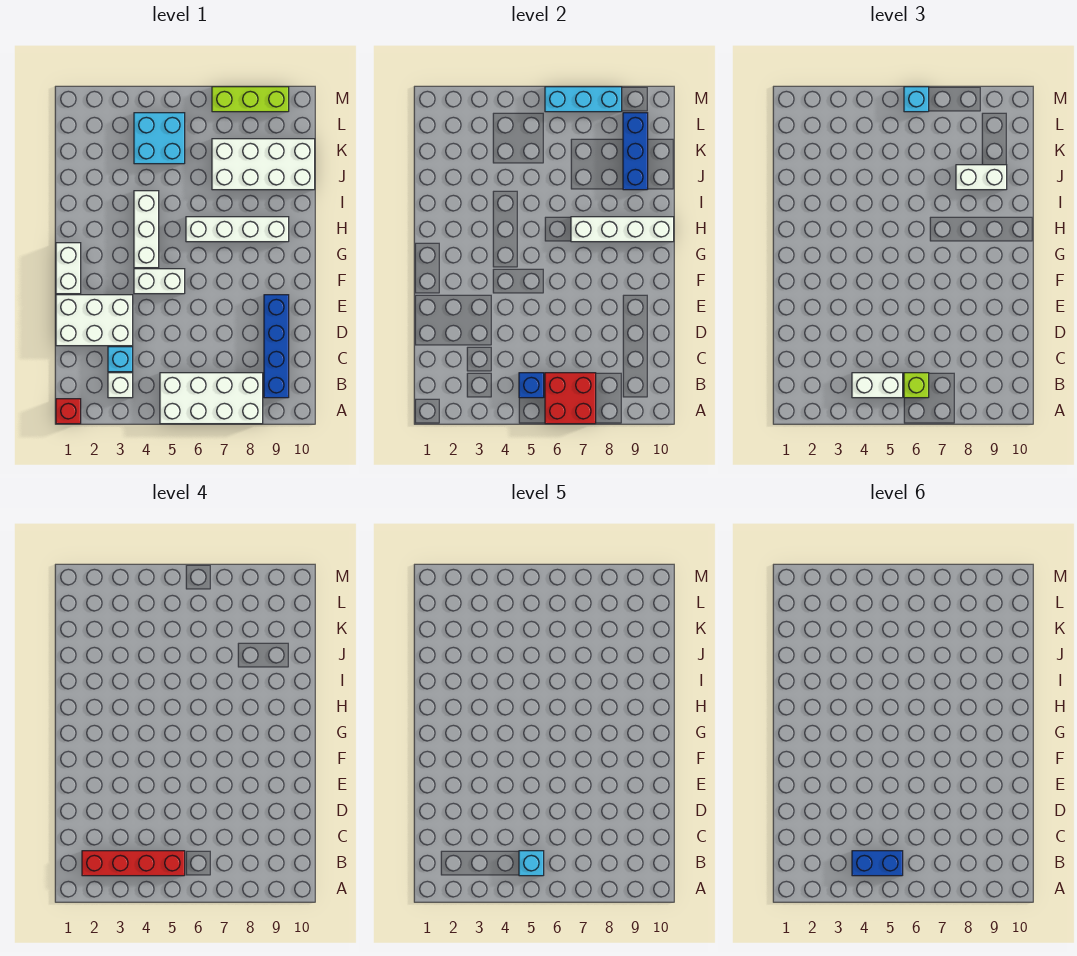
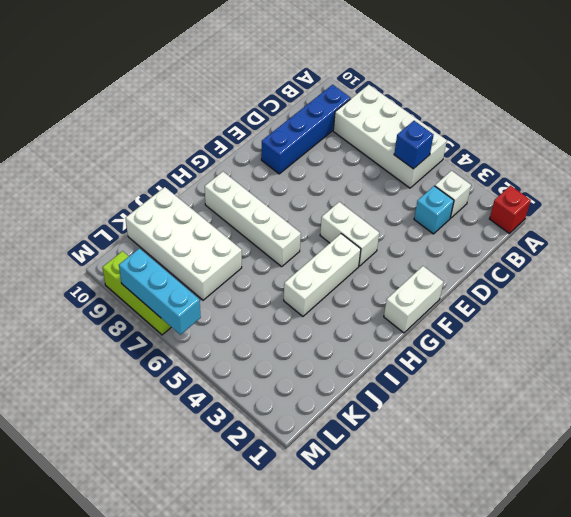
none -> white 2x3 brick [56,295,133,346]
none -> cyan 2x2 brick [134,113,185,164]
none -> red 2x2 brick [545,373,596,424]

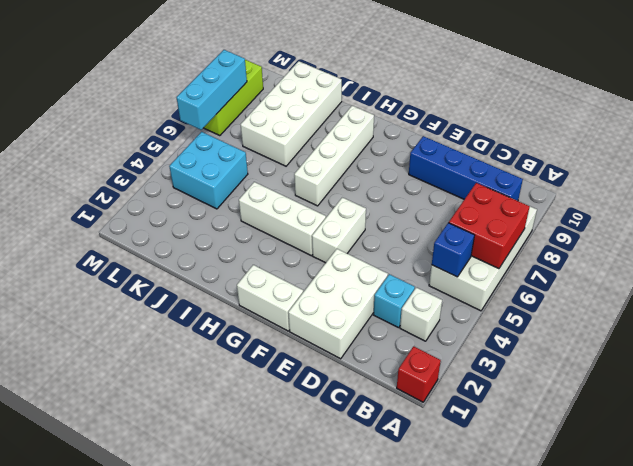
none -> white 1x4 brick [571,217,674,242]
none -> blue 1x3 brick [623,113,648,190]
none -> white 1x2 brick [852,373,903,398]

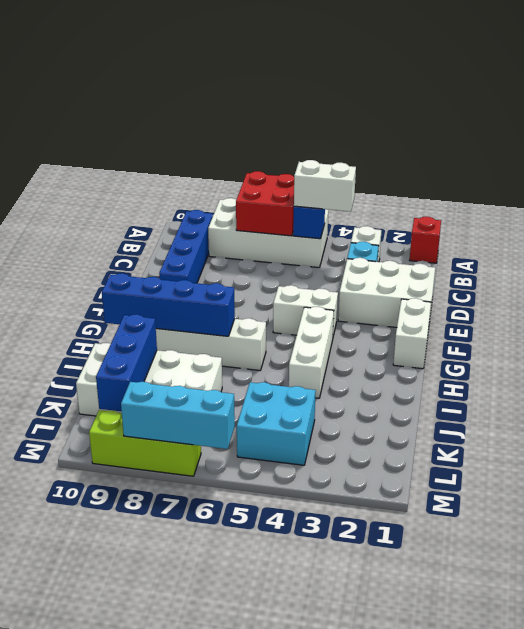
blue 1x4 brick [102,273,235,336] -> white 1x4 brick [571,217,674,242]
none -> lime 1x1 brick [904,373,929,398]
none -> white 1x2 brick [956,165,1007,190]
none -> cyan 1x1 brick [904,87,929,112]

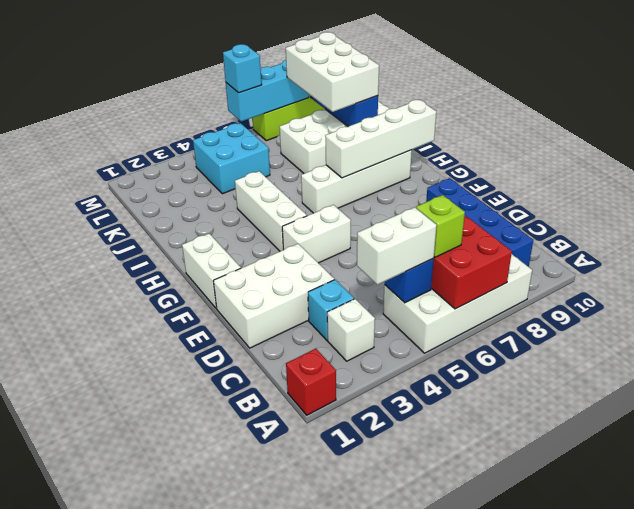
white 2x3 brick [286,32,379,112] -> white 1x2 brick [956,165,1007,190]
none -> red 1x4 brick [82,851,185,876]
none -> cyan 1x1 brick [519,851,544,876]
none -> blue 1x2 brick [852,851,903,876]

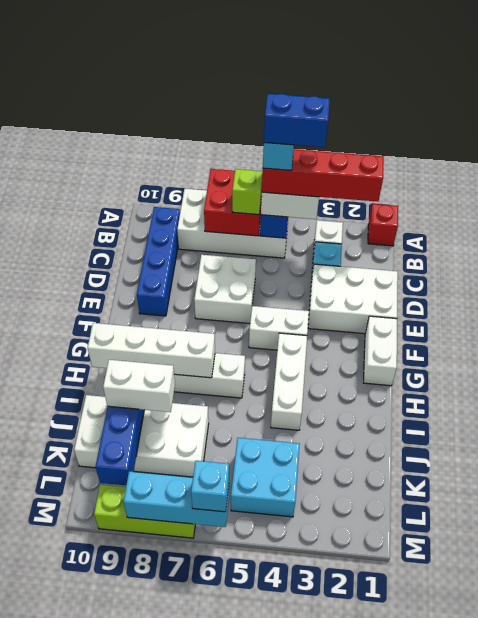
white 2x2 brick [194,255,256,323] -> none

